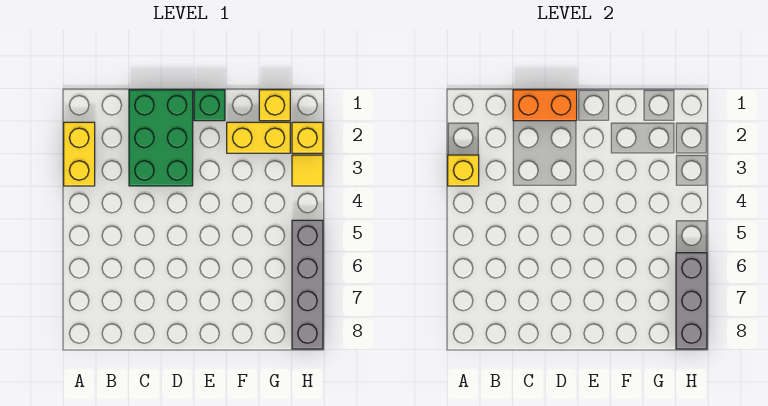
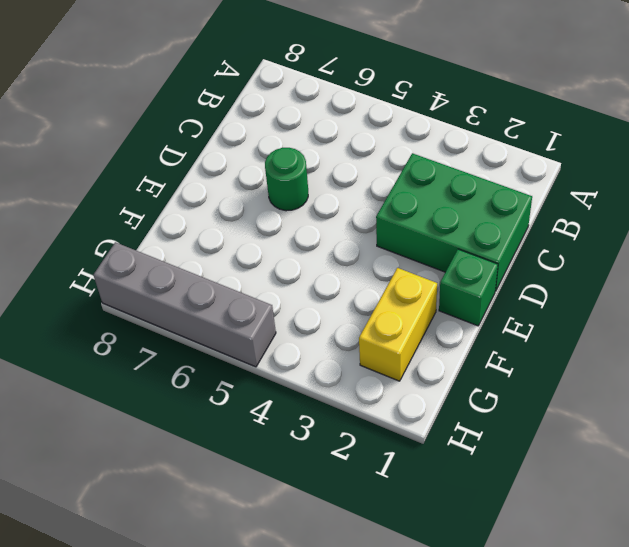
green 1x1 round brick [265,148,308,211] -> none
none -> yellow 1x2 brick [64,122,95,186]
none -> yellow 1x1 brick [259,90,290,121]

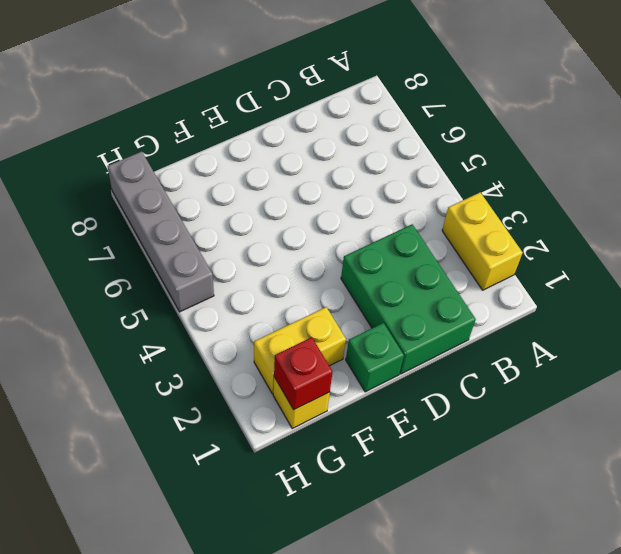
red 1x1 brick [274,337,333,410] -> none
none -> yellow 1x1 brick [292,122,323,153]
none -> yellow 1x1 tile [292,155,323,186]

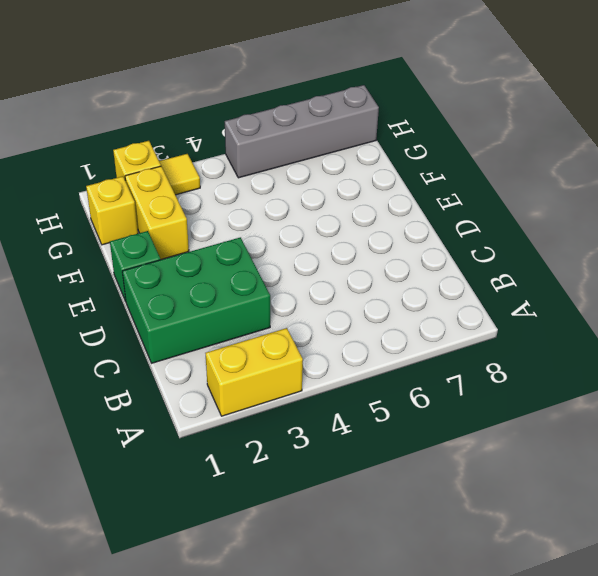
none -> yellow 1x1 brick [448,155,479,186]
none -> orange 1x2 brick [513,90,577,121]

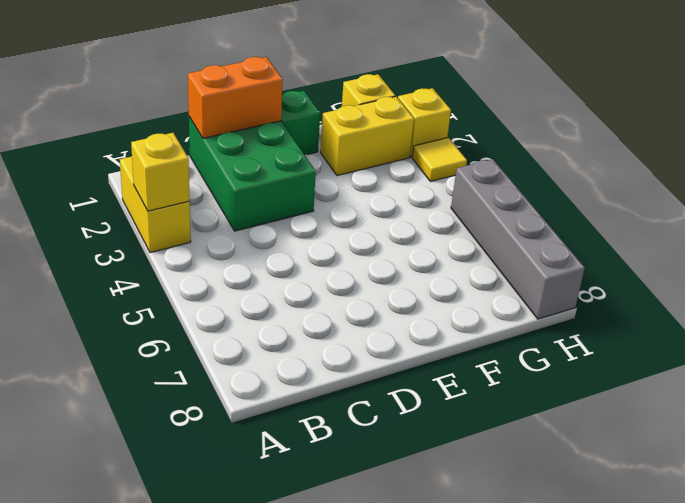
none -> grey 1x3 brick [676,253,707,349]

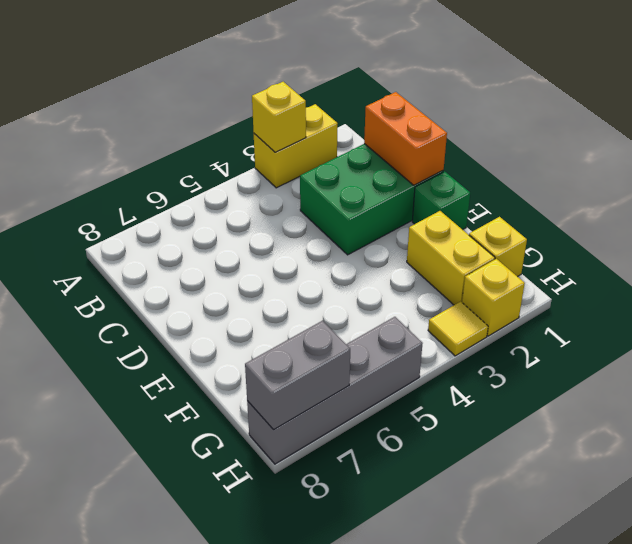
grey 1x2 brick [245,321,350,430] -> grey 1x3 brick [676,253,707,349]

